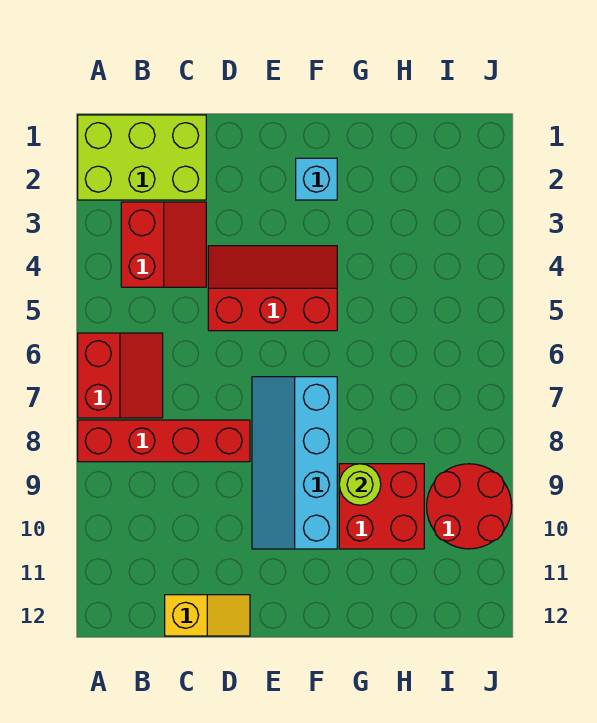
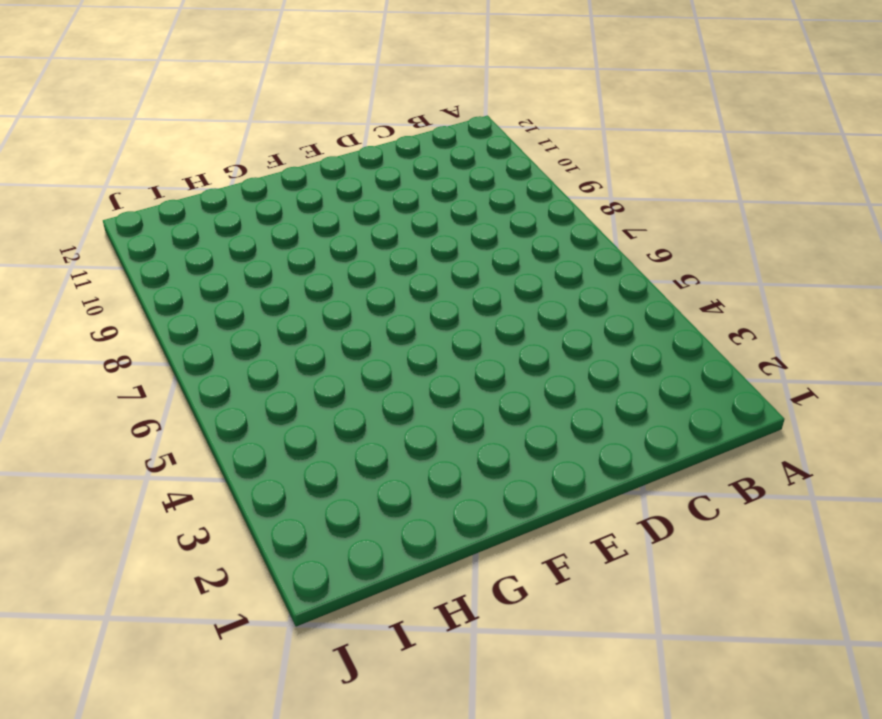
none -> lime 2x3 brick [78,115,206,200]
none -> red 2x2 slope [78,333,163,418]

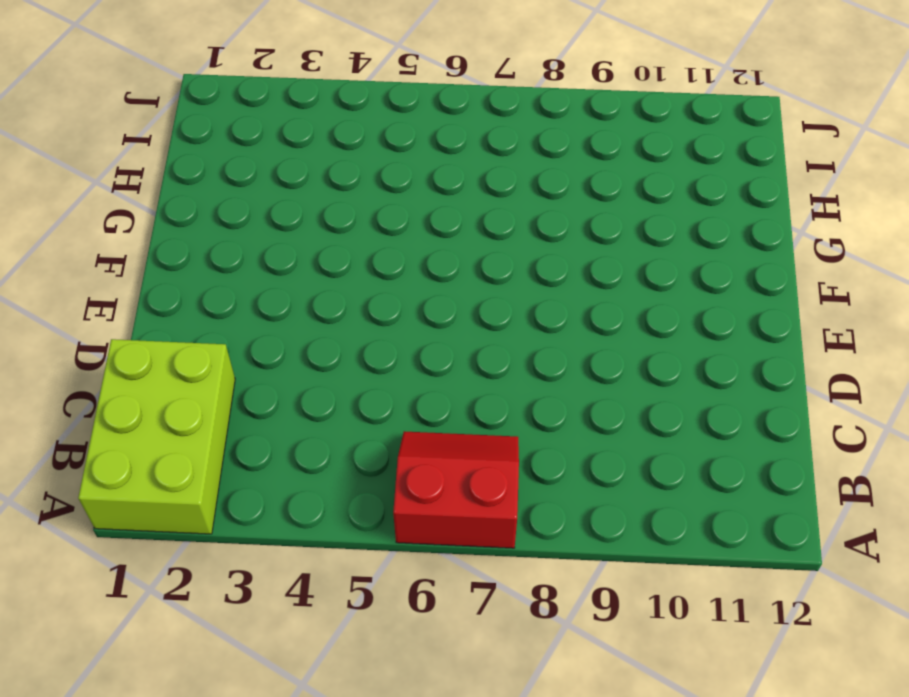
none -> red 1x4 brick [78,420,250,462]
none -> red 2x2 slope [121,202,206,287]

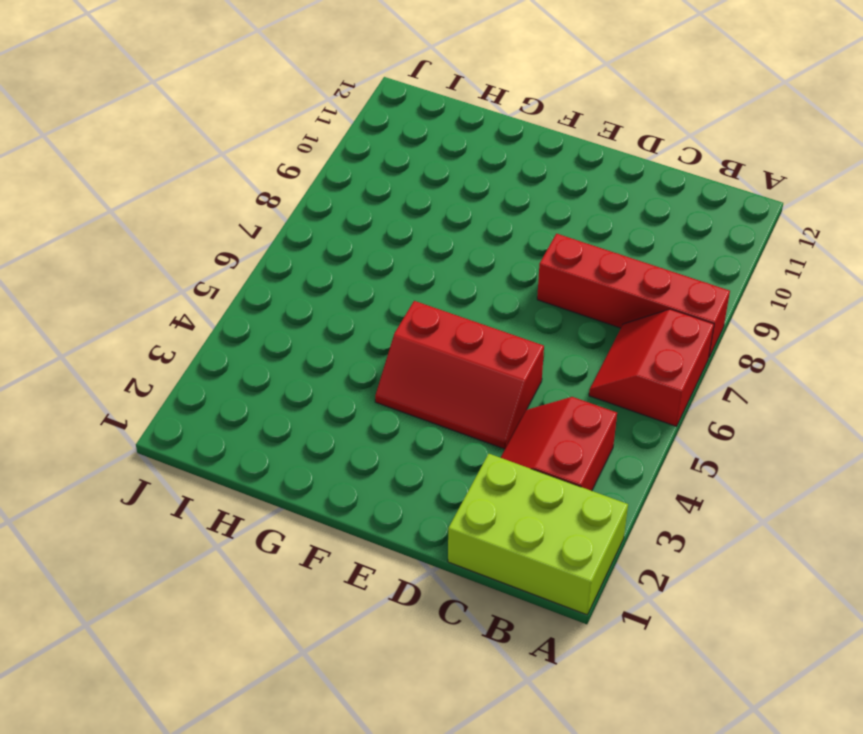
none -> yellow 1x2 slope [165,595,250,636]
none -> cyan 2x4 slope [252,377,337,549]

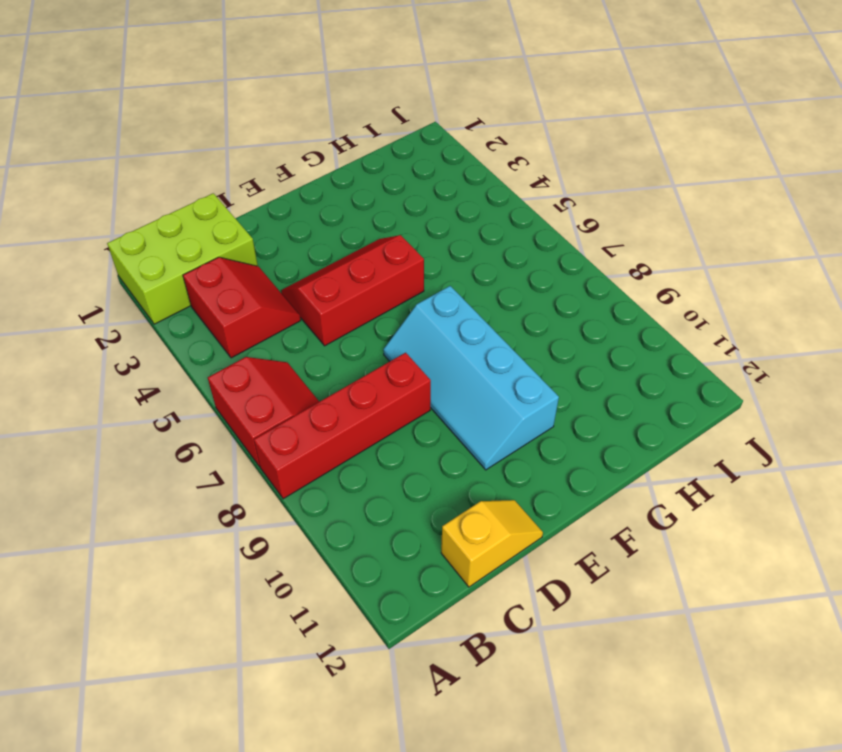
none -> cyan 1x1 brick [296,158,337,200]
none -> red 2x2 brick [339,464,424,549]

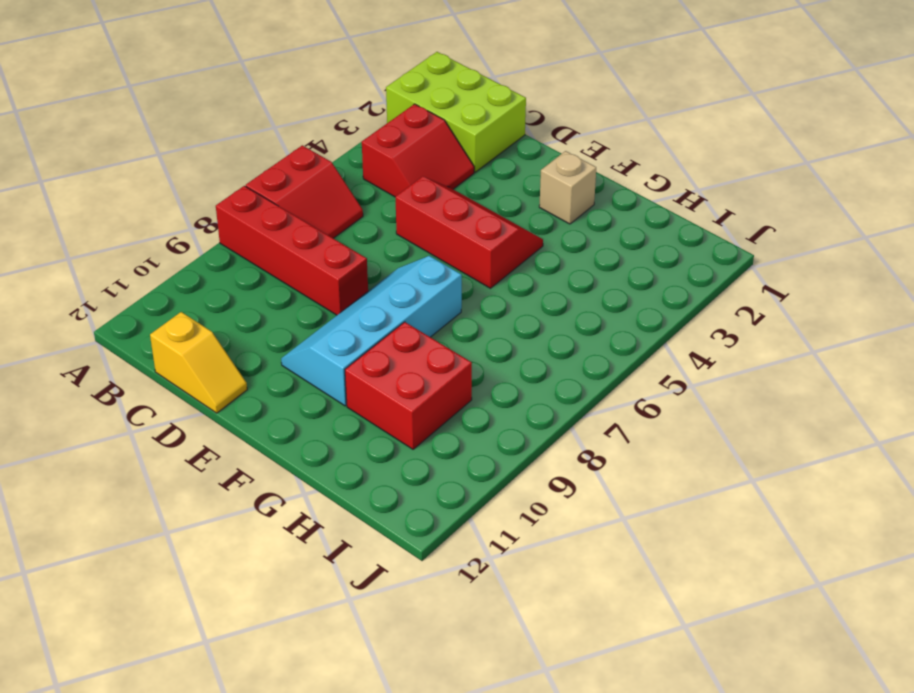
tan 1x1 brick [539,151,596,224] -> cyan 1x1 brick [296,158,337,200]
none -> red 2x2 round brick [427,464,512,549]
none -> lime 1x1 round brick [339,464,381,505]

